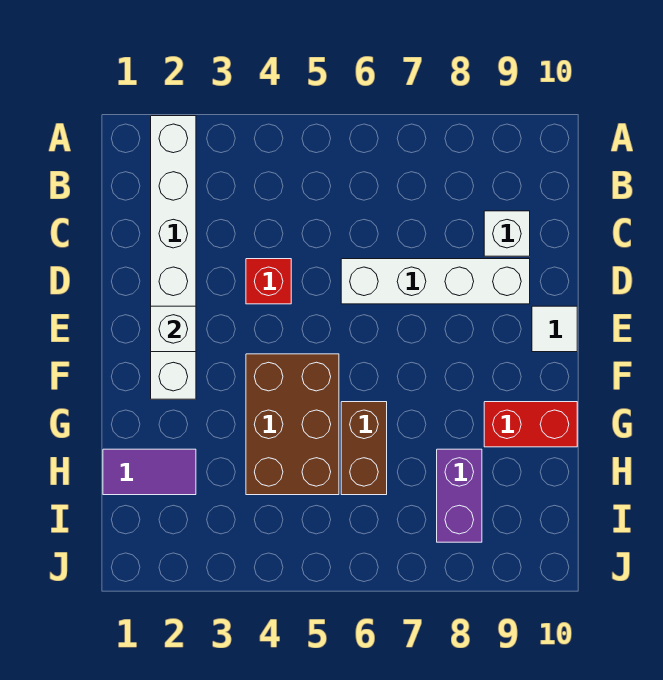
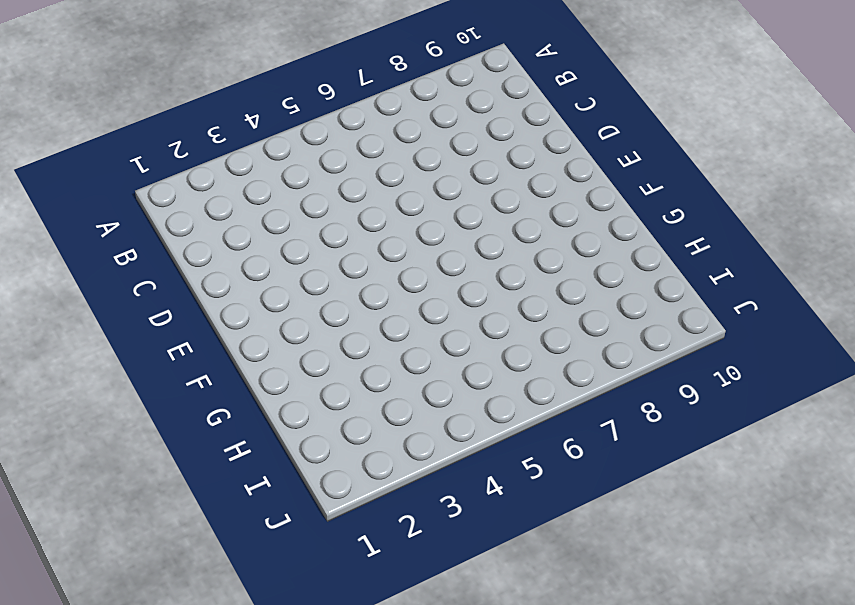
none -> white 1x6 brick [151,116,196,399]
none -> white 1x1 brick [484,211,530,256]

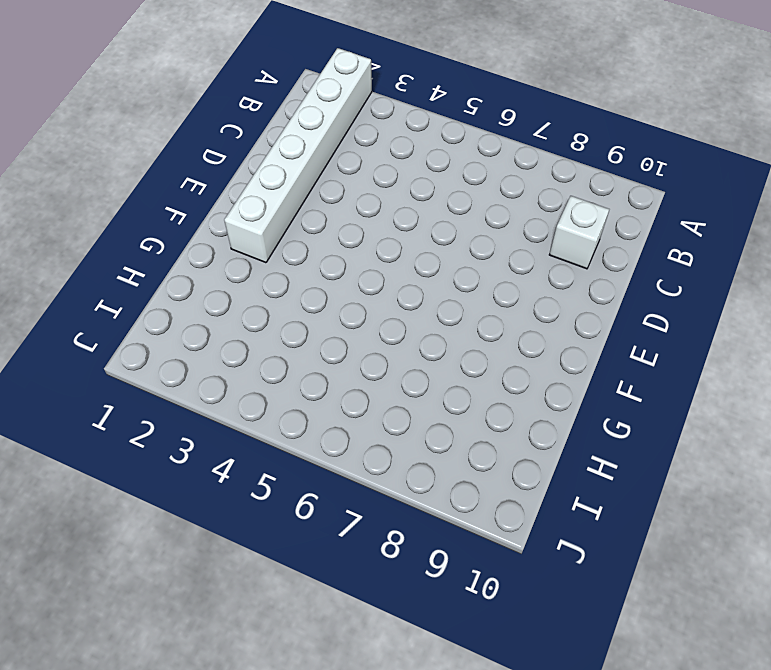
none -> red 1x1 brick [246,259,291,304]
none -> white 1x4 brick [341,259,530,304]

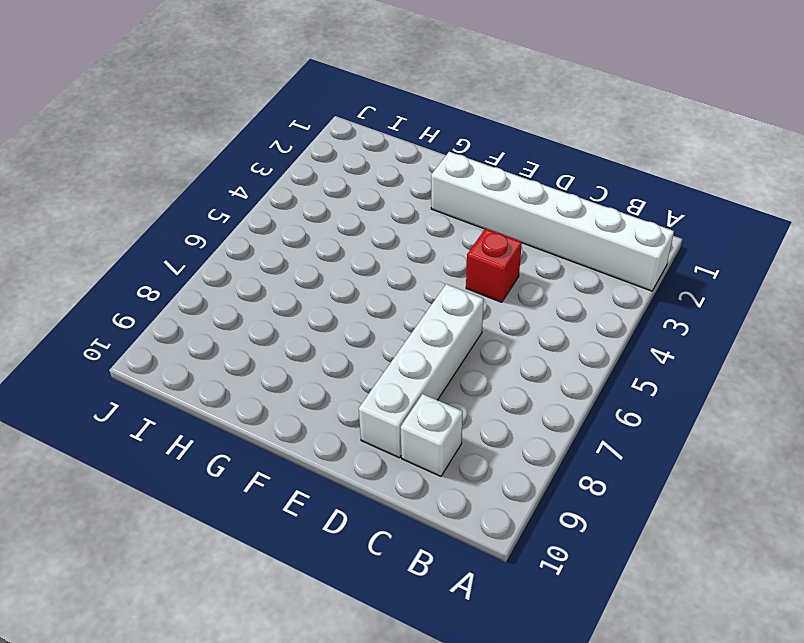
none -> white 1x1 tile [532,306,577,352]
none -> brown 2x3 brick [246,354,339,495]

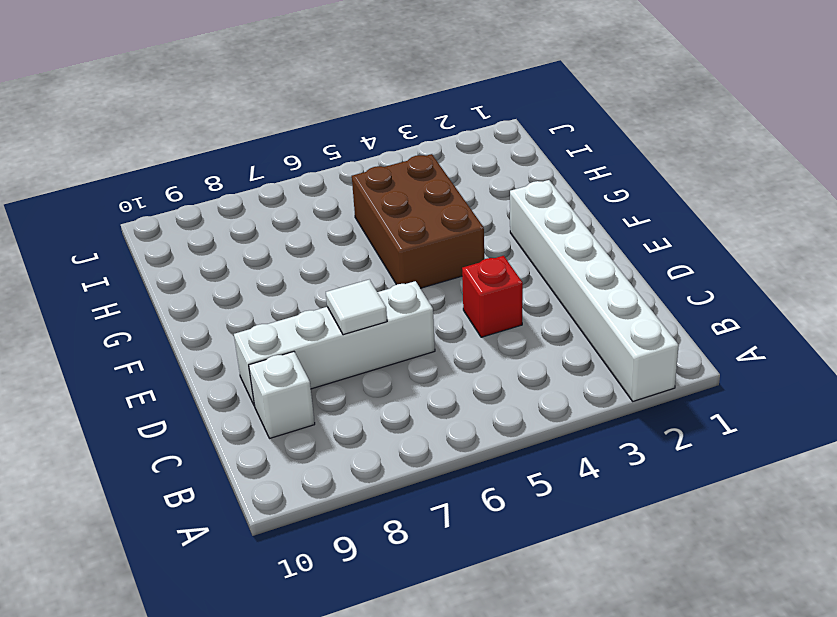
white 1x1 tile [326,279,387,335] -> white 1x1 tile moved to [532,306,577,352]
none -> brown 1x2 brick [341,402,387,495]
none -> red 1x2 brick [484,402,577,447]

